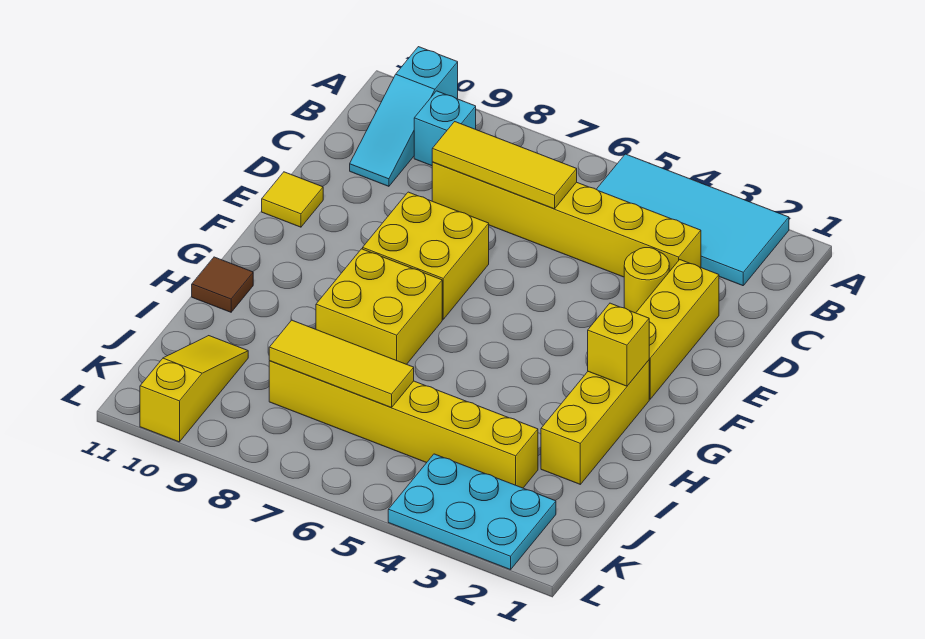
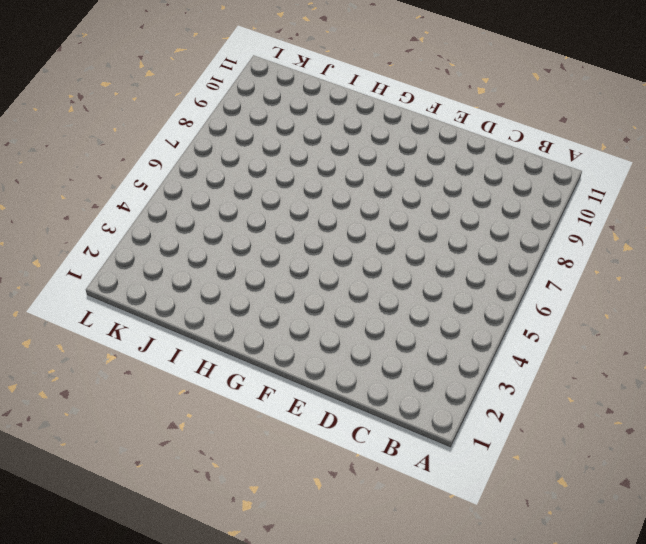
none -> cyan 2x4 tile [596,154,789,286]
none -> cyan 1x3 slope [350,47,458,186]
none -> cyan 1x1 brick [414,91,476,166]

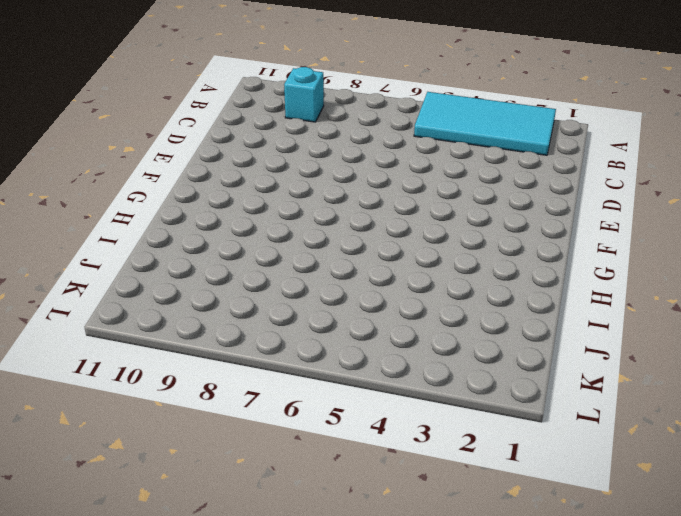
none -> cyan 1x3 slope [350,47,458,186]
none -> yellow 1x6 brick [432,162,701,277]
none -> yellow 1x3 brick [636,260,719,399]

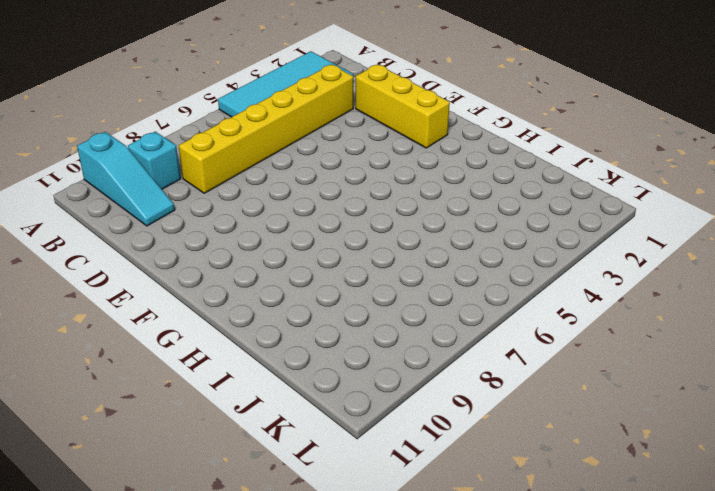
none -> yellow 1x1 round brick [624,248,669,313]
none -> yellow 2x2 brick [363,192,489,319]
none -> yellow 1x1 tile [262,172,323,227]

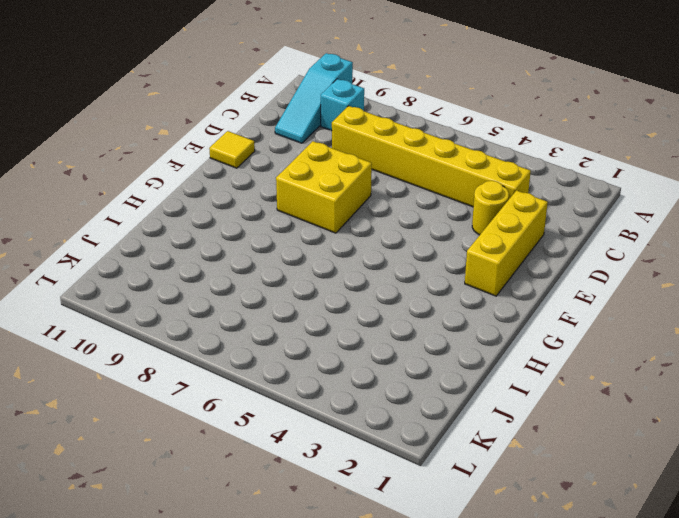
none -> cyan 2x4 tile [596,154,789,286]
none -> yellow 1x3 brick [541,360,649,484]
none -> yellow 2x2 brick [316,249,442,364]

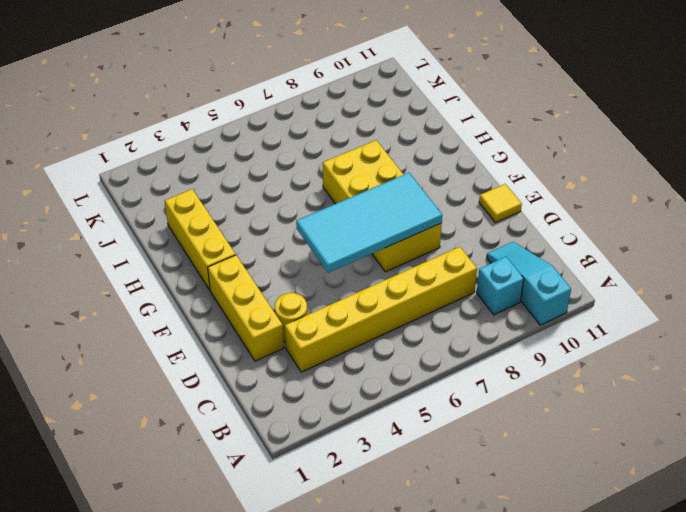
cyan 2x4 tile [296,173,442,273] -> cyan 2x4 tile moved to [596,154,789,286]
none -> brown 1x1 tile [192,257,253,312]
none -> yellow 1x6 brick [269,361,538,488]
none -> yellow 1x3 slope [140,336,248,442]

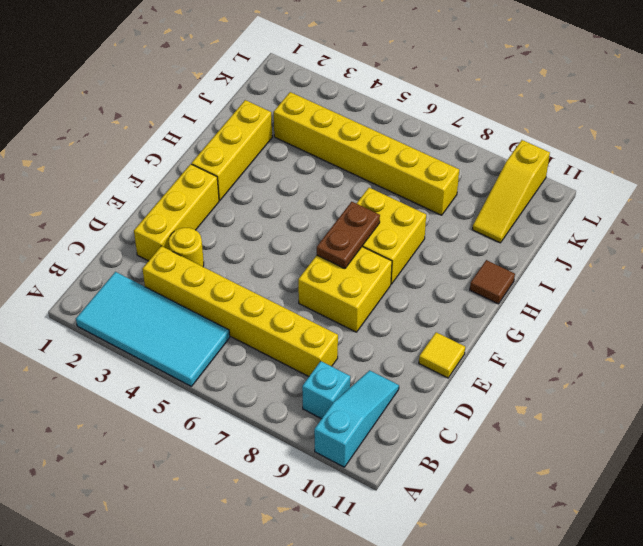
brown 1x2 plate [317,202,380,269] -> none
none -> cyan 2x3 plate [388,454,556,570]
none -> yellow 1x3 tile [432,122,577,209]
none -> yellow 1x1 brick [588,303,649,386]

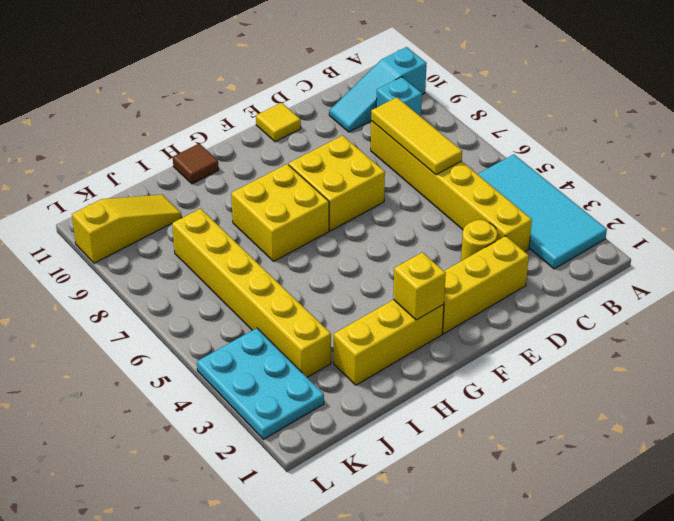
none -> yellow 1x3 tile [269,320,414,408]

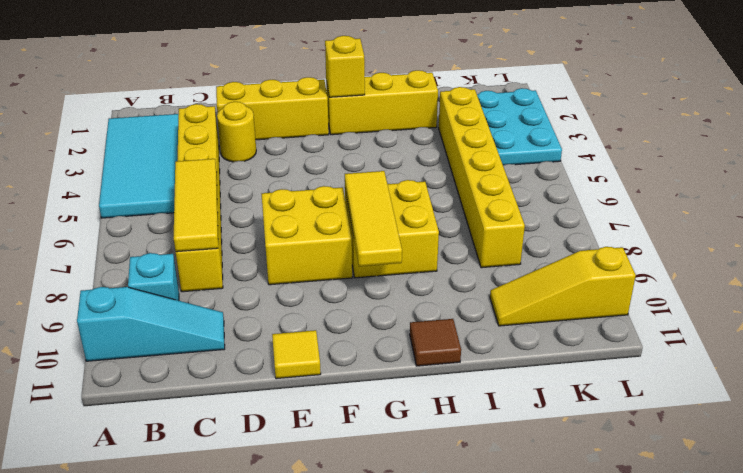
yellow 1x3 tile [345,171,402,266] -> yellow 1x3 tile moved to [269,320,414,408]

